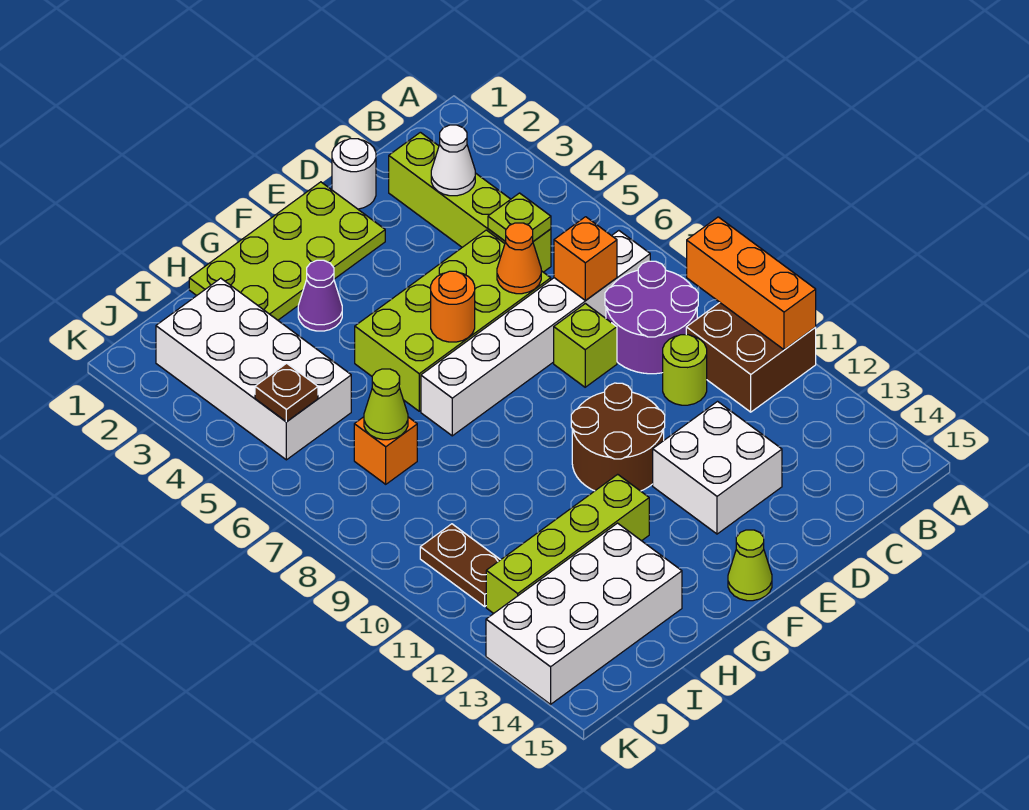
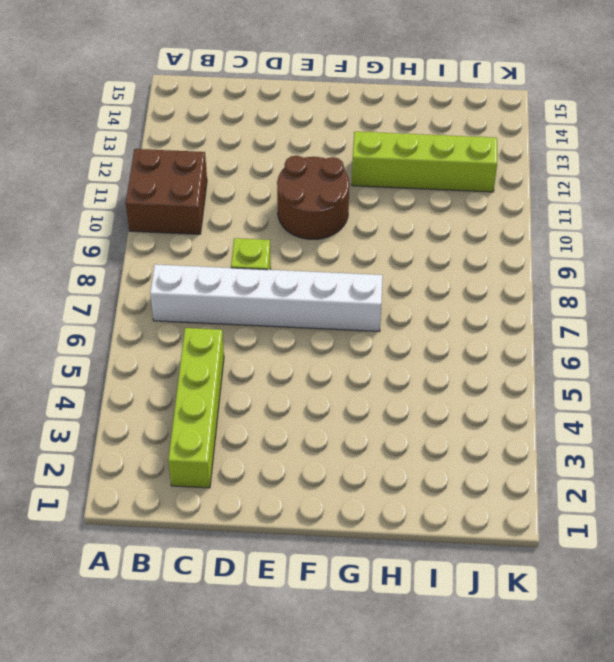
none -> purple 2x2 round brick [605,261,698,374]
none -> lime 1x1 round brick [663,335,707,405]
none -> white 1x1 round brick [332,139,376,209]

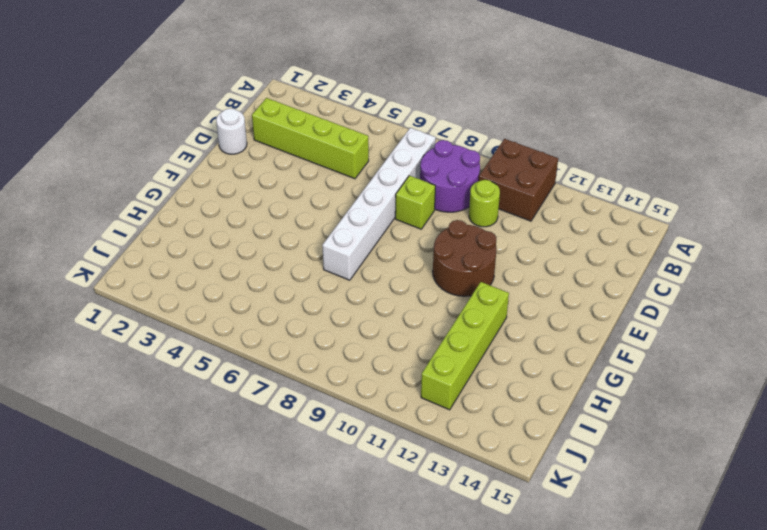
none -> lime 2x4 brick [355,230,551,411]
none -> white 2x2 brick [653,402,782,534]
none -> lime 2x4 plate [189,182,385,320]

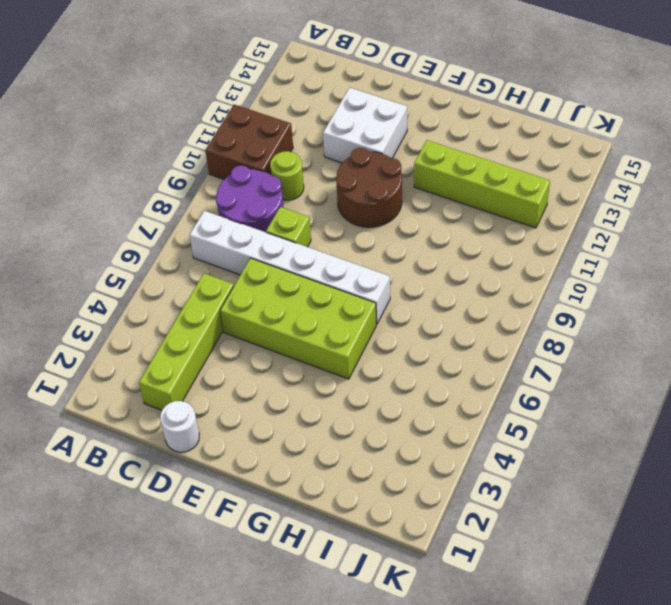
none -> lime 2x4 plate [189,182,385,320]
none -> lime 1x1 cone [728,530,772,601]
none -> purple 1x1 cone [298,260,342,331]

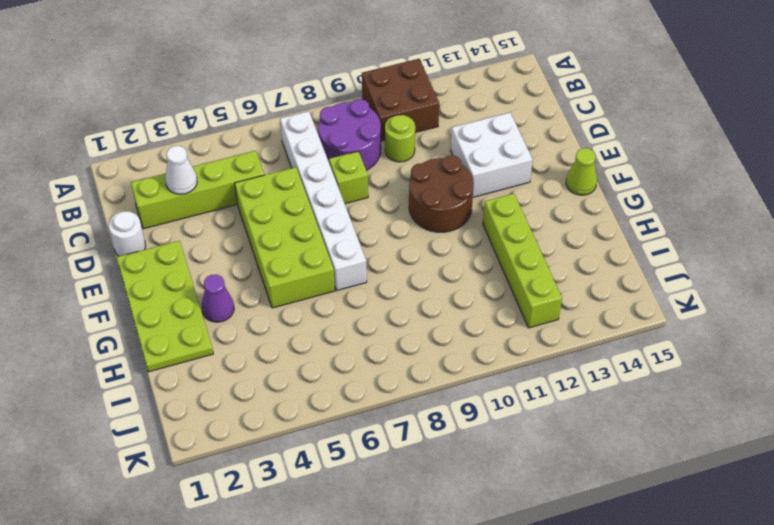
none -> white 2x4 brick [486,523,682,704]
none -> white 2x4 brick [156,278,351,460]
none -> orange 1x1 brick [354,417,417,484]

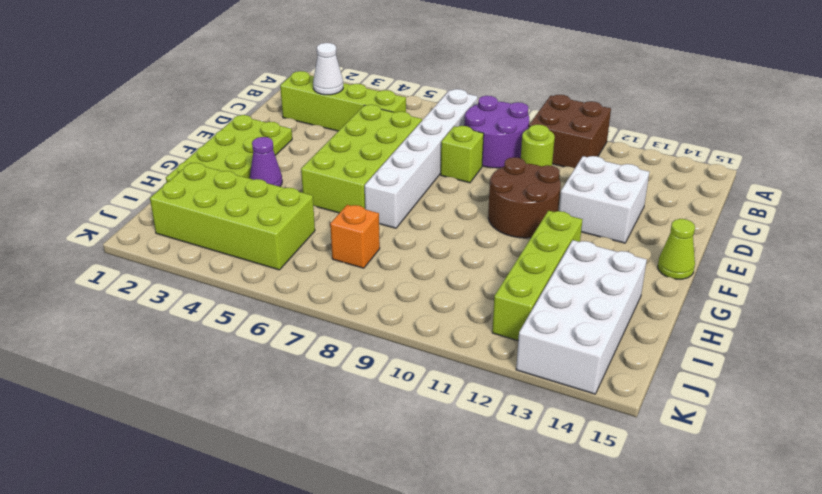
lime 2x4 brick [150,163,315,270] -> white 2x4 brick [156,278,351,460]
none -> white 1x1 round brick [332,139,376,209]
none -> brown 1x2 plate [420,524,500,606]
none -> orange 1x3 brick [687,217,816,350]

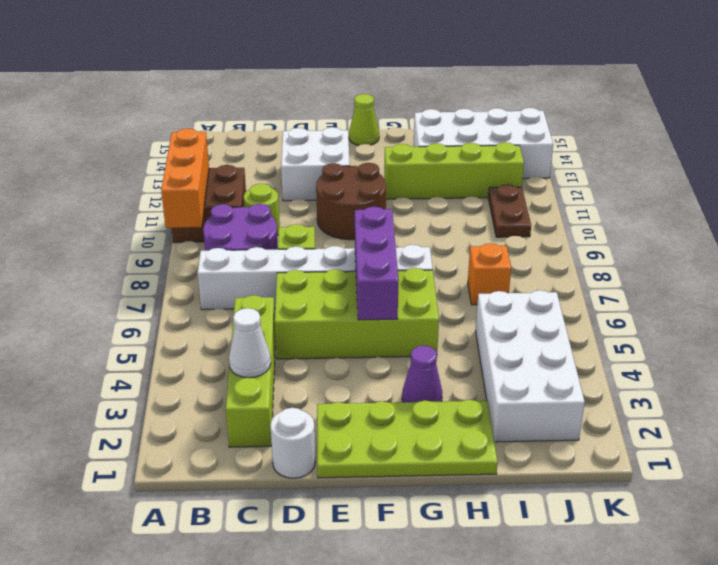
purple 1x3 brick [355,207,399,320] -> orange 1x1 round brick [431,271,475,342]
none -> lime 1x1 plate [488,193,551,242]
none -> orange 1x1 brick [554,217,617,301]
none -> orange 1x1 cone [497,223,541,294]

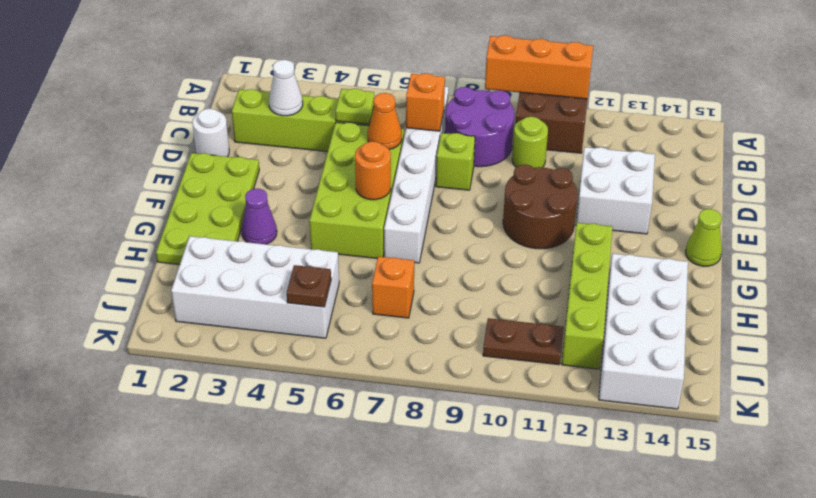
none -> lime 1x1 cone [364,369,408,440]

